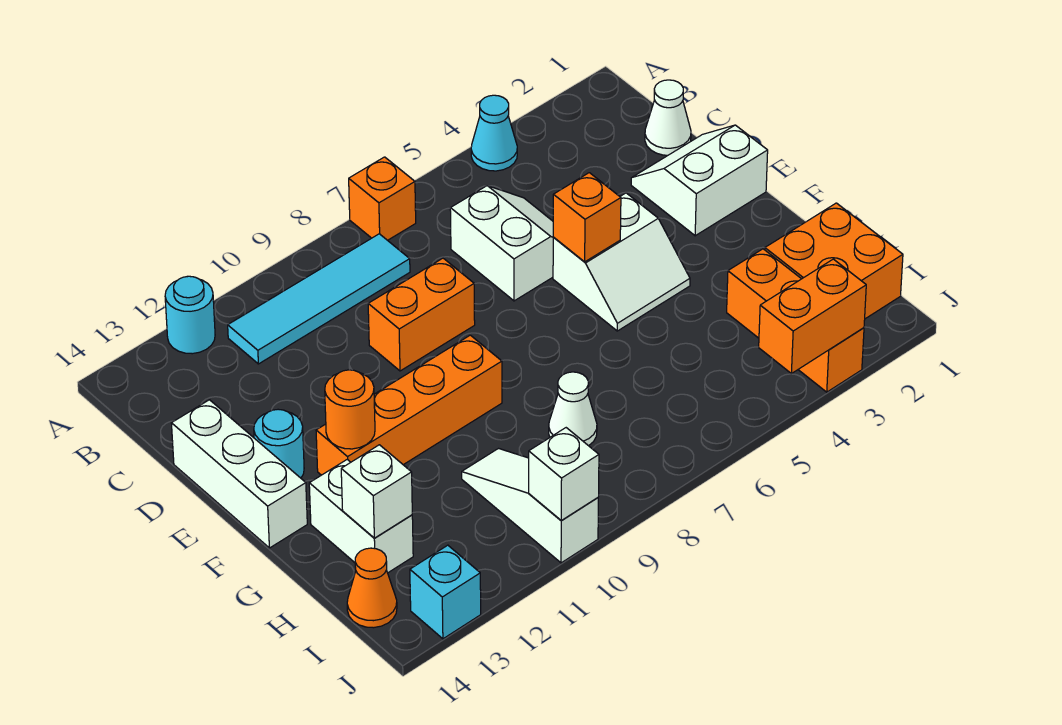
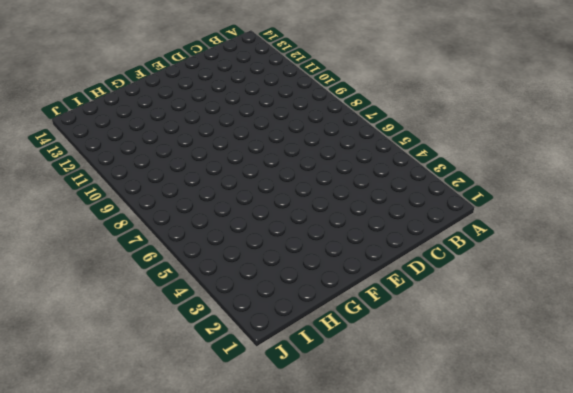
none -> cyan 1x1 cone [471,95,517,171]
none -> orange 1x1 brick [349,157,416,240]
none -> cyan 1x1 round brick [165,276,215,354]

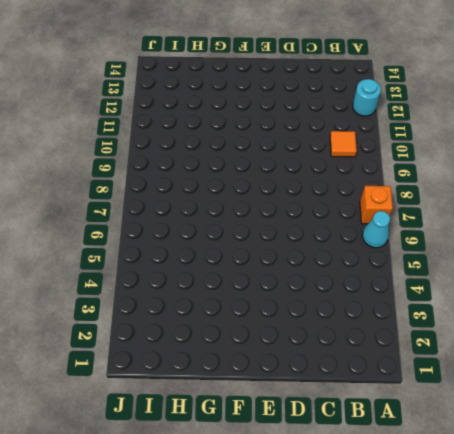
cyan 1x1 cone [362,211,390,248] -> cyan 1x1 cone moved to [471,95,517,171]
orange 1x1 tile [330,131,357,157] -> cyan 1x4 tile [228,234,410,364]
none -> white 1x1 cone [645,80,691,155]
none -> white 2x2 slope [450,186,553,301]
none -> white 2x2 slope [631,125,768,236]

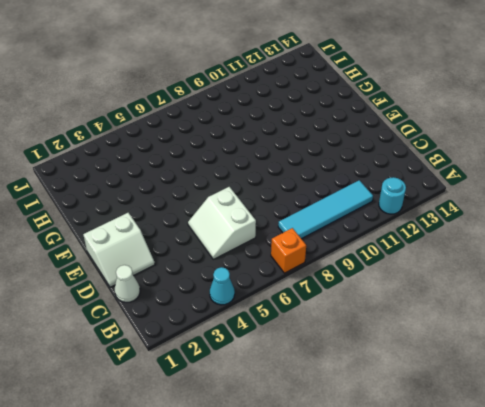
none -> orange 1x2 brick [368,258,475,371]
none -> white 1x3 brick [171,400,307,548]
none -> white 2x2 slope [553,193,690,331]

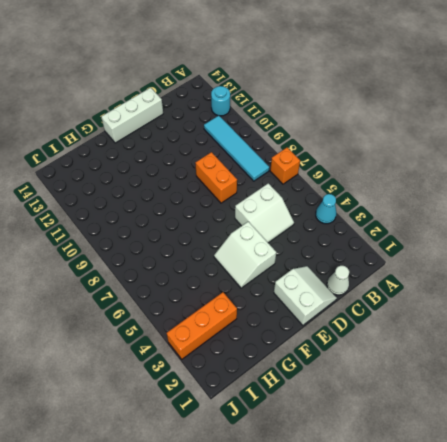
none -> cyan 1x1 round brick [254,409,304,478]
none -> orange 1x4 brick [316,335,502,475]
none -> white 1x2 brick [309,459,413,573]

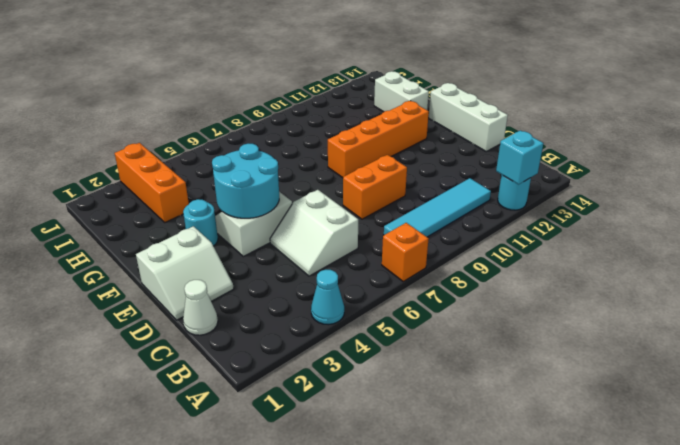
cyan 1x1 brick [496,130,543,184] -> cyan 1x1 brick moved to [410,545,481,639]
cyan 2x2 round brick [212,143,279,218] -> orange 1x1 brick [553,173,621,262]
cyan 1x1 round brick [183,199,218,246] -> cyan 1x1 round brick moved to [254,409,304,478]
none -> orange 2x2 brick [765,203,903,319]
none -> white 1x1 cone [549,372,597,446]
none -> white 1x3 slope [462,449,598,563]

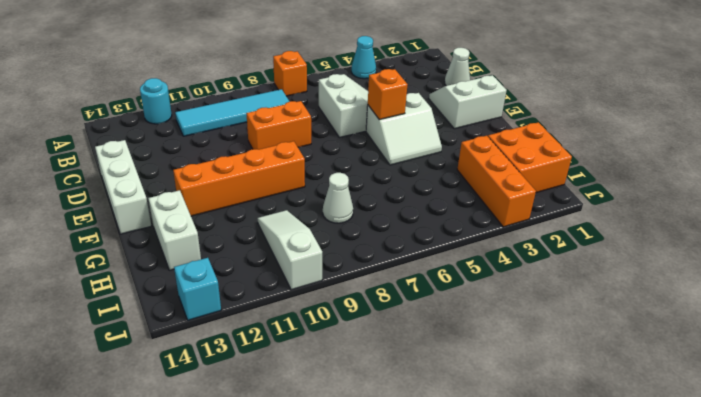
none -> cyan 1x1 round brick [254,409,304,478]
none -> orange 1x1 cone [347,548,397,628]
none -> orange 1x1 round brick [325,370,375,449]

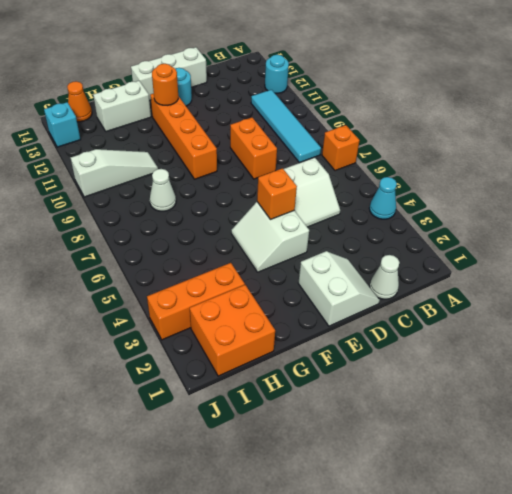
none -> white 1x1 brick [341,445,412,538]
none -> orange 1x2 brick [759,259,866,374]
none -> white 1x1 brick [529,428,599,521]

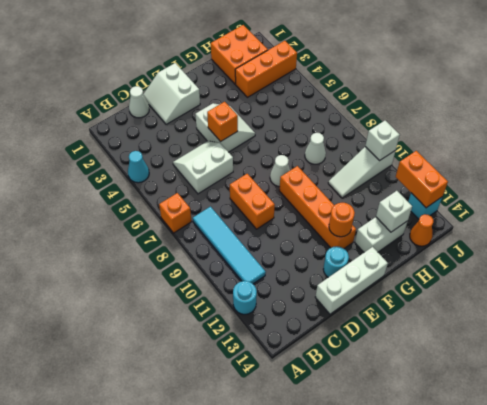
white 1x1 cone [270,155,290,187] -> none
orange 1x2 brick [396,151,448,208] -> orange 1x2 brick moved to [759,259,866,374]

